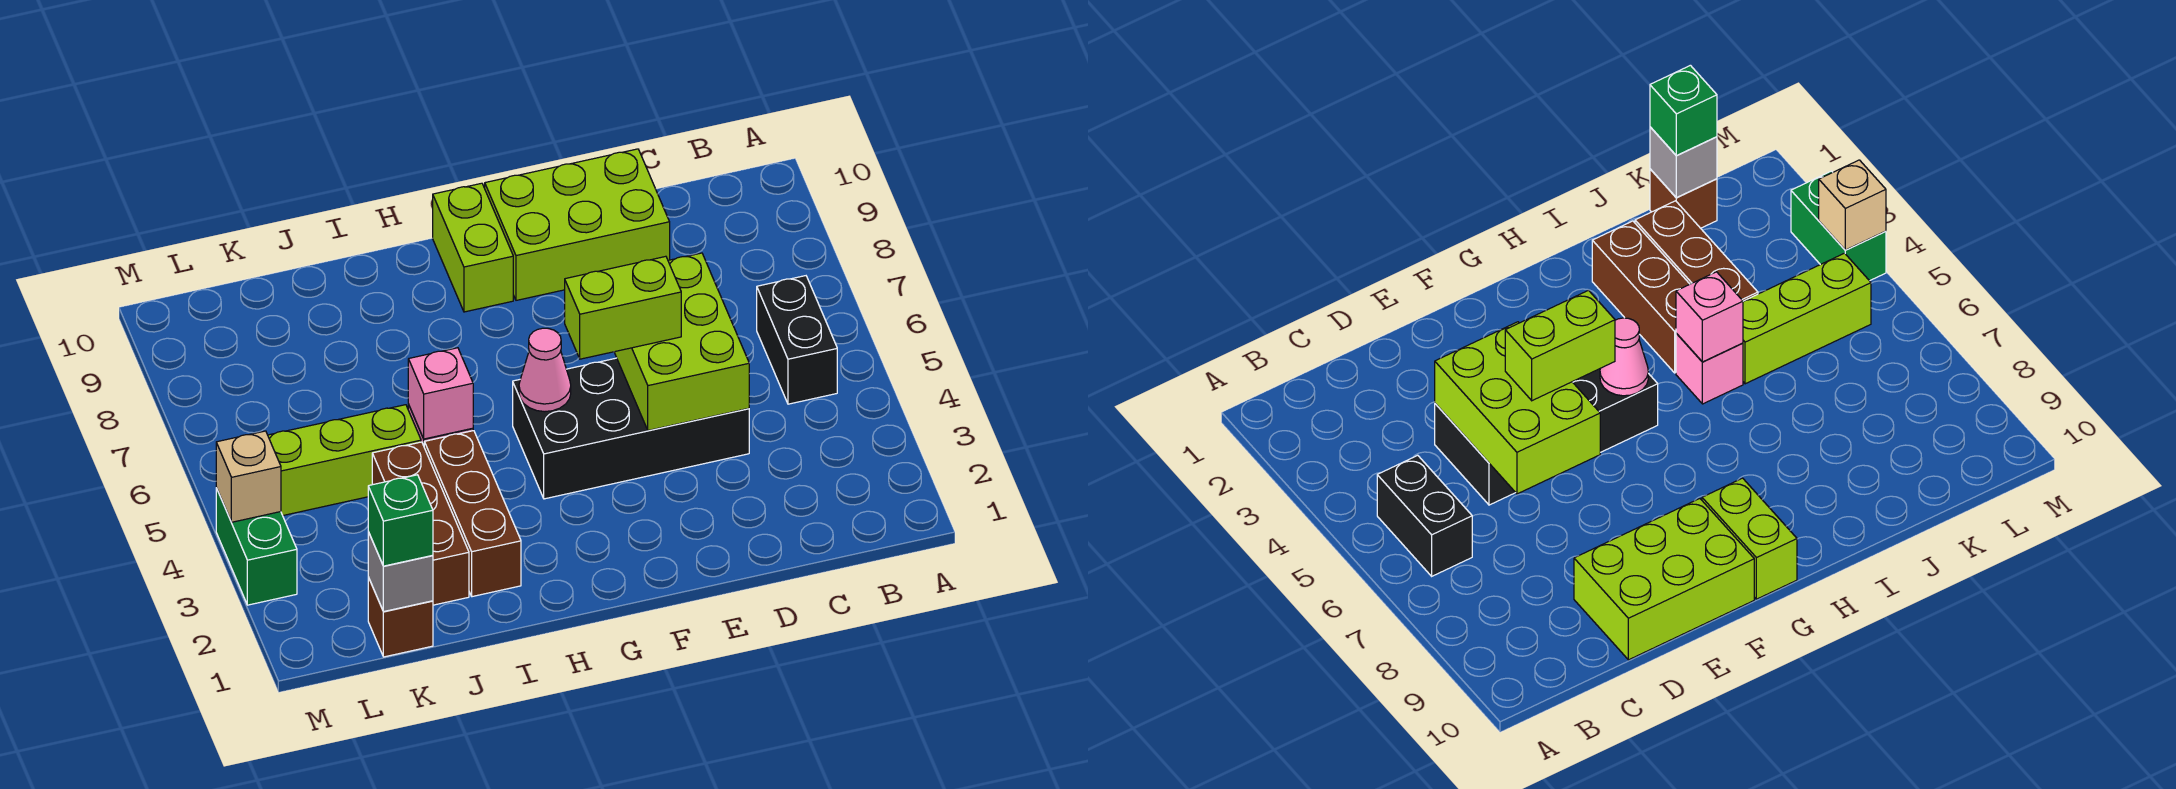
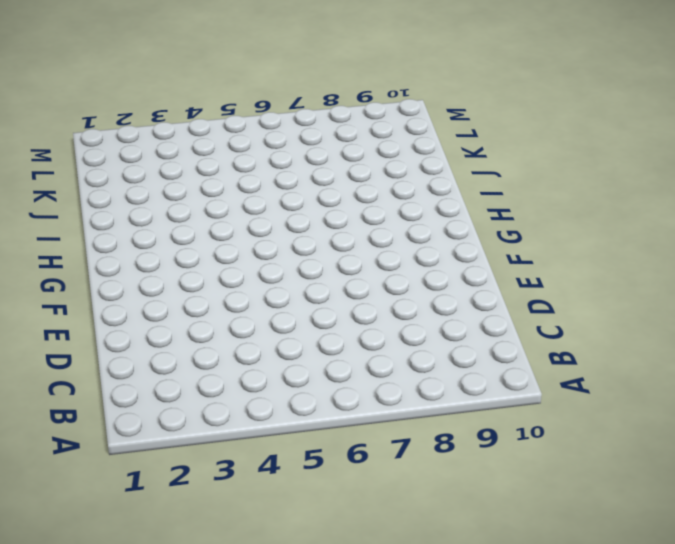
none -> black 1x2 brick [757,276,837,404]
none -> black 2x4 brick [513,358,749,499]
none -> lime 2x3 brick [485,149,670,300]

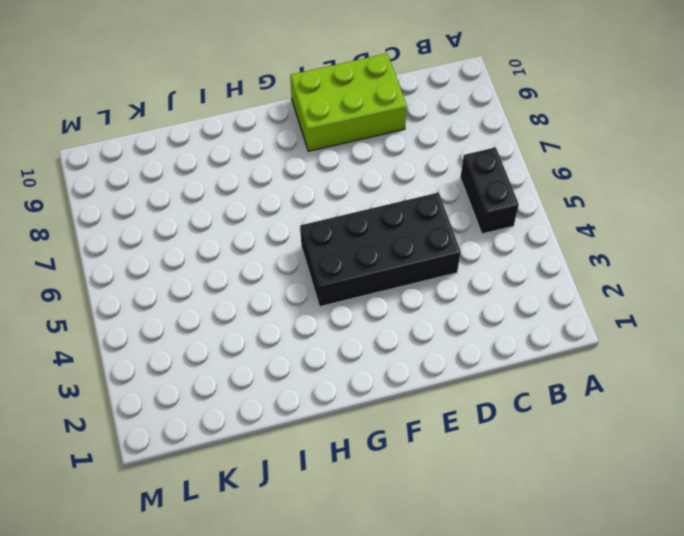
none -> lime 1x2 brick [433,183,513,312]
none -> brown 1x3 brick [424,431,521,597]
none -> pink 1x1 brick [1676,333,1743,404]

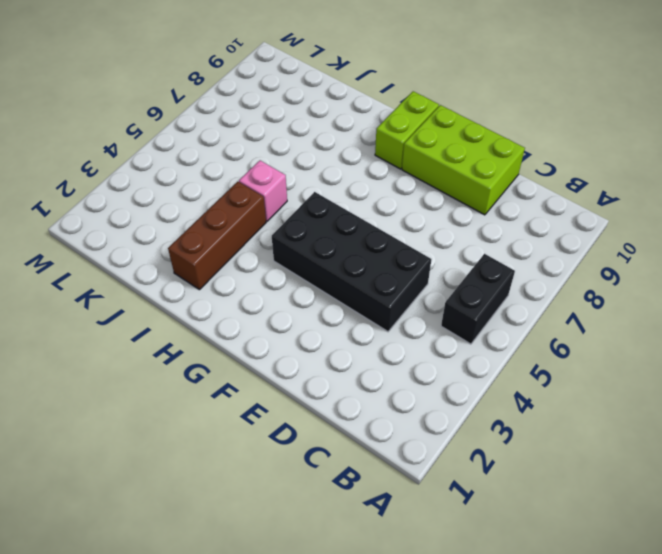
none -> brown 1x3 brick [372,442,469,605]
none -> lime 1x3 brick [268,405,421,515]
none -> brown 1x1 brick [368,577,433,657]

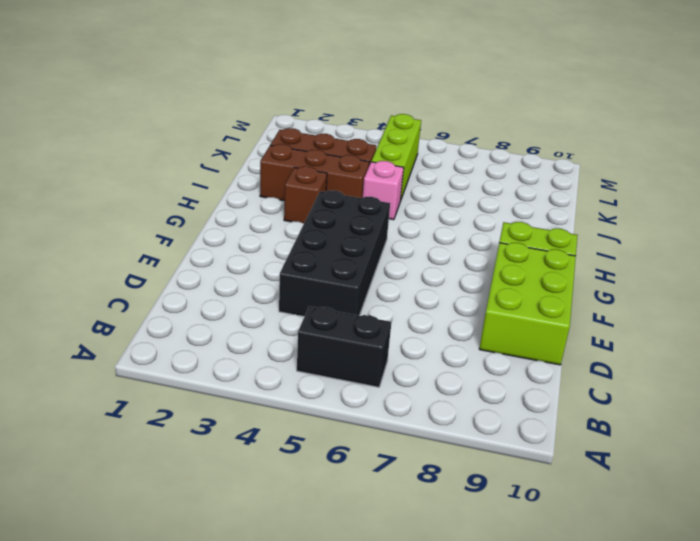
brown 1x1 brick [284,166,327,223] -> brown 1x1 brick moved to [368,577,433,657]
none -> green 1x2 brick [216,488,297,605]
none -> lime 2x3 brick [614,253,749,431]
none -> pink 1x1 cone [519,328,571,412]

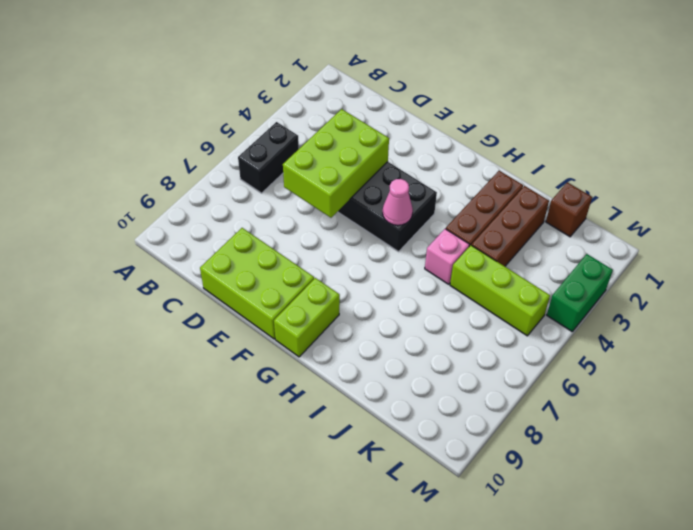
none -> pink 1x1 brick [408,348,473,439]
none -> grey 1x1 brick [368,532,433,612]
none -> tan 1x1 brick [216,431,281,522]

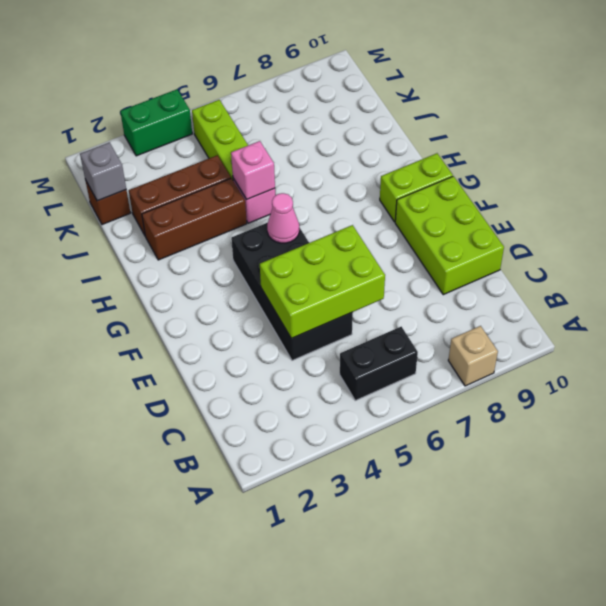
tan 1x1 brick [448,326,498,386] -> tan 1x1 brick moved to [216,431,281,522]
none -> lime 1x2 brick [565,256,681,359]
none -> green 1x1 brick [368,475,433,566]

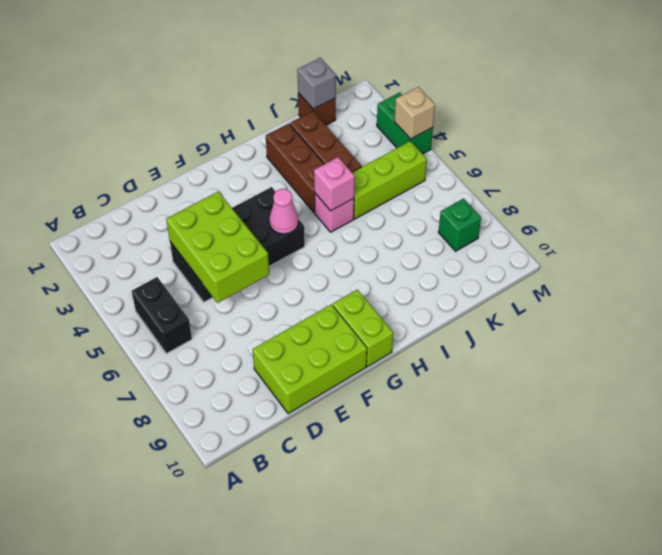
green 1x1 brick [438,199,481,251] -> green 1x1 brick moved to [368,475,433,566]
none -> lime 1x2 brick [565,256,681,359]

